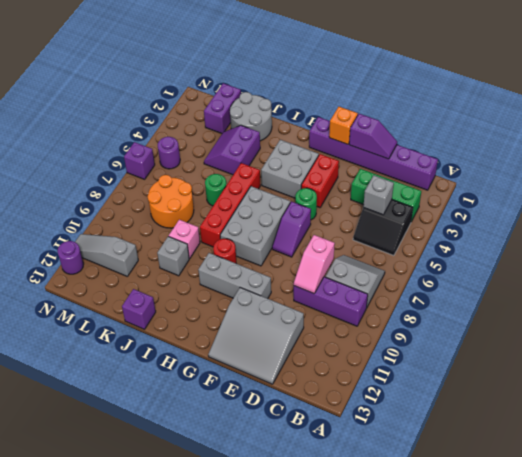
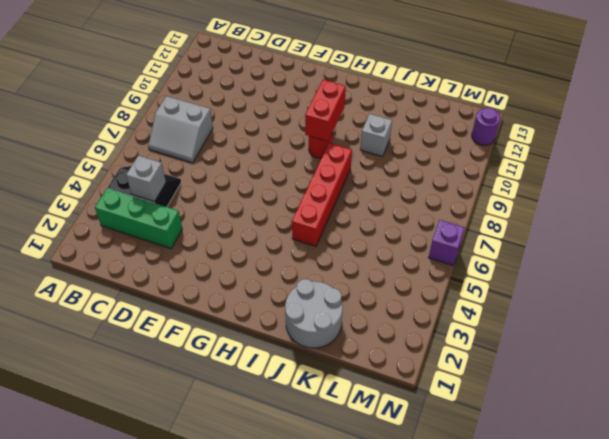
red 1x2 brick [305,80,346,141] -> red 1x2 brick moved to [301,154,339,208]
none -> purple 1x6 brick [309,117,438,190]
none -> purple 1x3 brick [294,277,368,326]
none -> grey 3x3 slope [208,288,304,384]
none -> green 1x1 round brick [295,188,317,220]

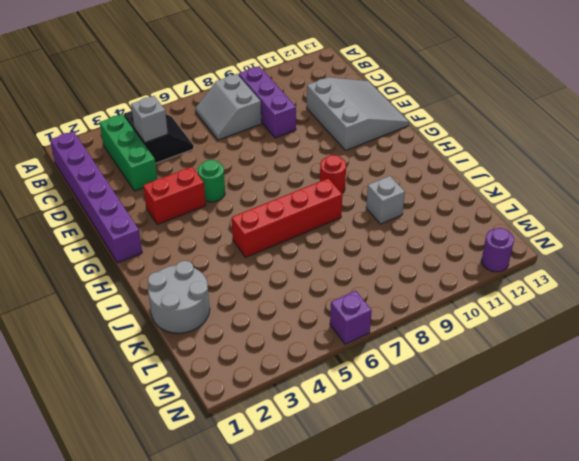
none -> purple 1x2 slope [272,202,311,257]
none -> grey 1x3 brick [198,253,271,299]
none -> grey 2x2 brick [261,140,319,198]
none -> grey 2x3 brick [220,186,290,266]

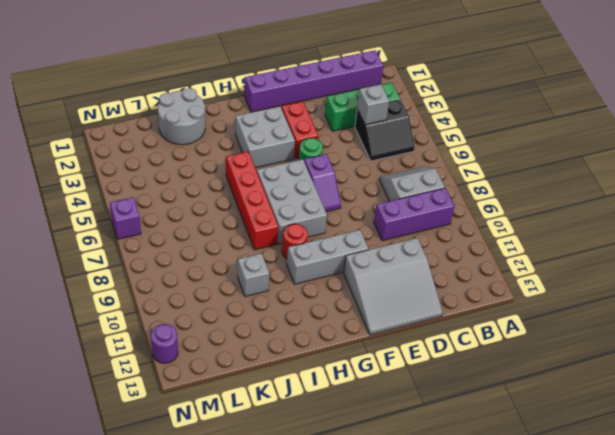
none -> purple 2x2 slope [204,125,260,175]
none -> green 1x1 round brick [205,174,226,206]
none -> pink 1x1 brick [169,220,200,259]
none -> purple 1x1 brick [122,289,156,329]

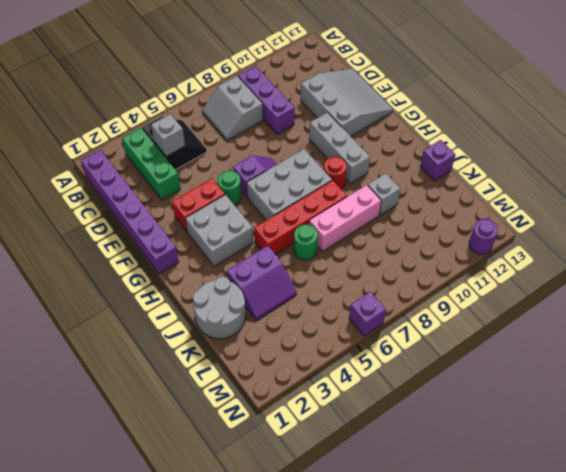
pink 1x3 brick [309,185,381,251] -> pink 1x1 brick [169,220,200,259]
none -> orange 2x2 round brick [147,175,194,228]
none -> purple 1x2 brick [204,83,241,134]
none -> grey 1x3 slope [75,234,138,276]
none -> purple 1x1 round brick [158,137,180,169]

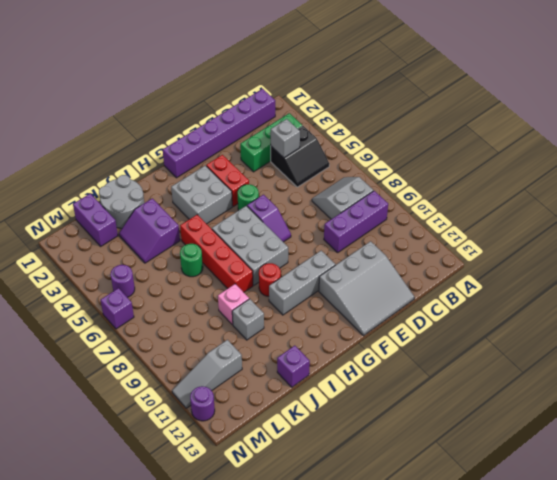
none -> orange 2x2 round brick [147,175,194,228]
none -> purple 1x2 slope [349,114,397,159]
none -> pink 1x2 slope [294,235,335,294]
none -> orange 1x1 brick [329,107,358,144]

